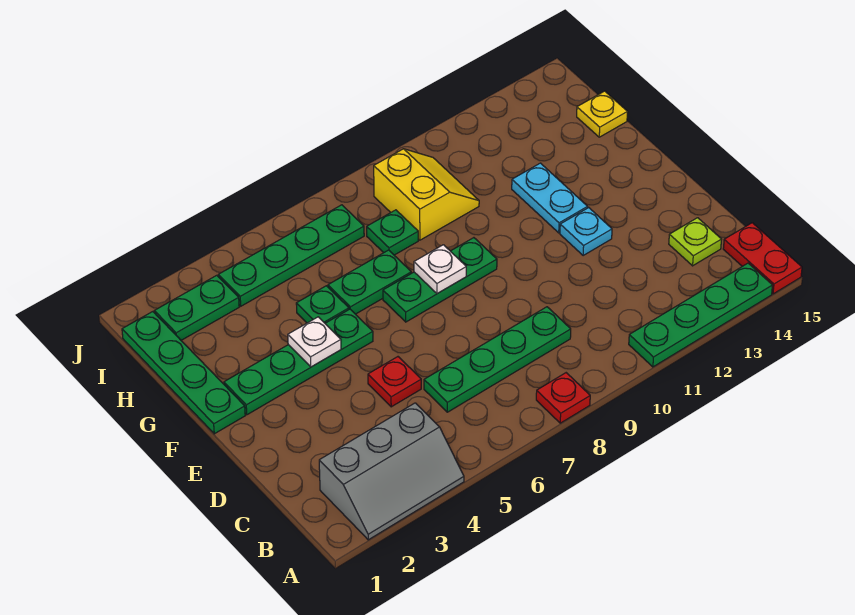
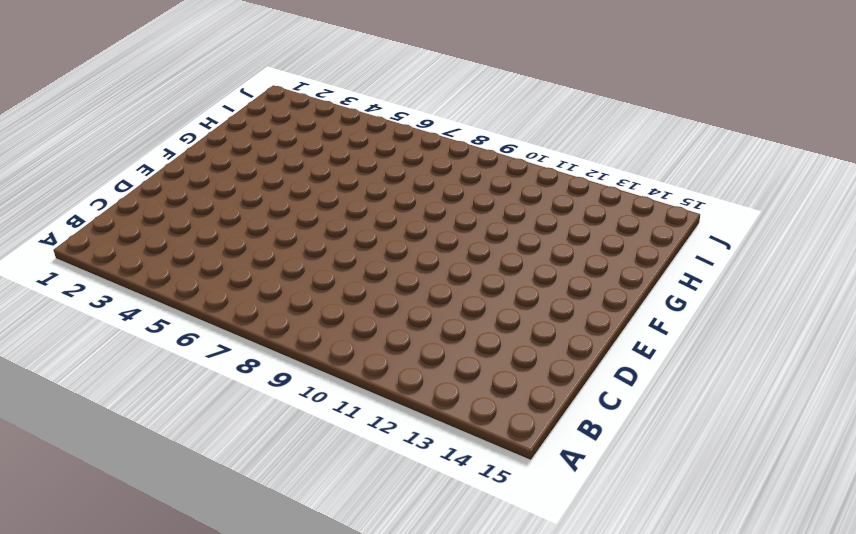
none -> grey 2x3 slope [319,403,464,540]
none -> red 1x1 plate [536,373,590,423]
none -> green 1x4 plate [629,263,773,367]

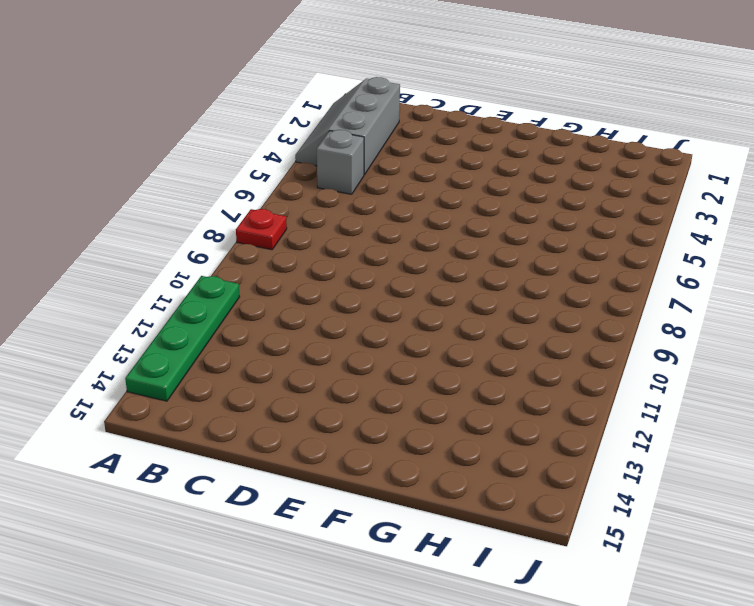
grey 1x1 brick [317,130,364,194] -> none
none -> red 1x2 plate [723,223,802,294]
none -> green 1x4 plate [424,307,571,412]
none -> lime 1x1 plate [669,218,722,266]

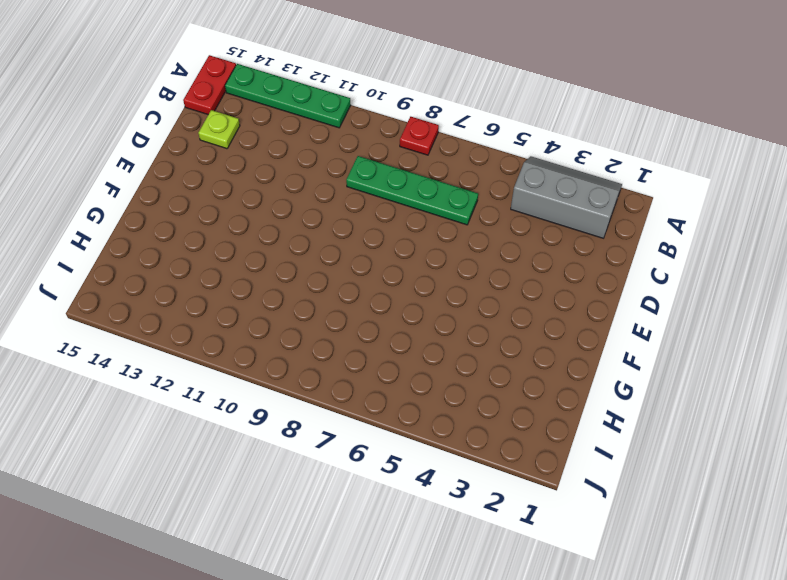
none -> red 1x1 plate [368,357,421,407]
none -> cyan 1x1 plate [560,208,612,256]
none -> green 1x4 plate [122,312,245,434]

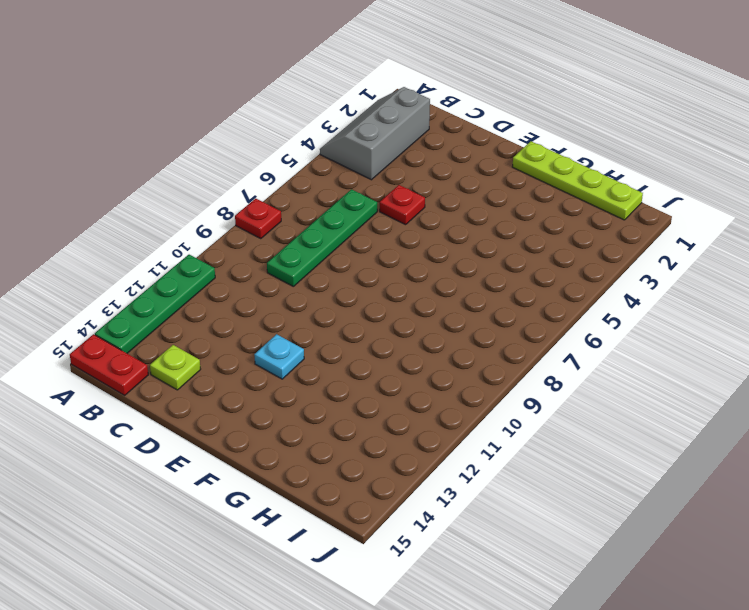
lime 1x4 plate [513,141,643,220] -> green 1x4 plate [122,312,245,434]
none -> green 1x4 plate [224,309,373,415]
none -> green 1x3 plate [383,238,497,322]
none -> cyan 1x2 plate [512,163,588,233]

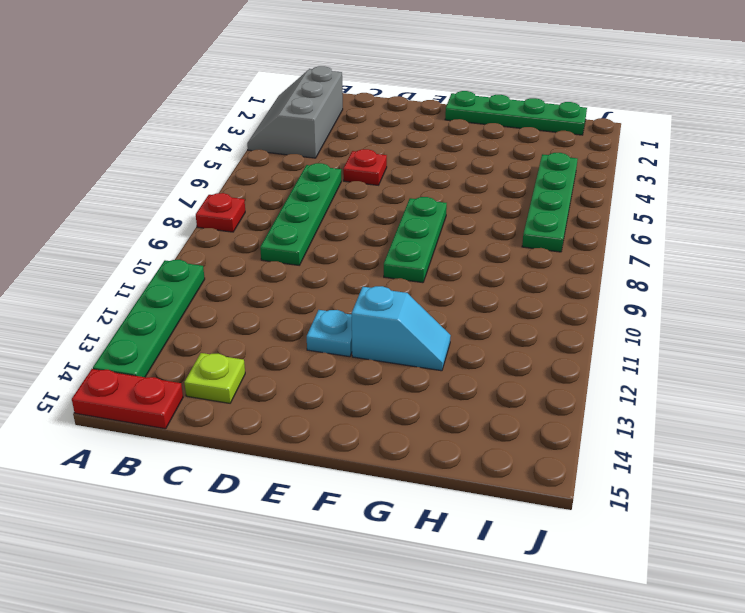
cyan 1x2 slope [352,286,451,371] -> cyan 1x2 plate [512,163,588,233]
none -> green 1x4 plate [224,309,373,415]
none -> green 1x1 plate [296,286,349,323]
none -> green 1x2 plate [328,250,411,314]

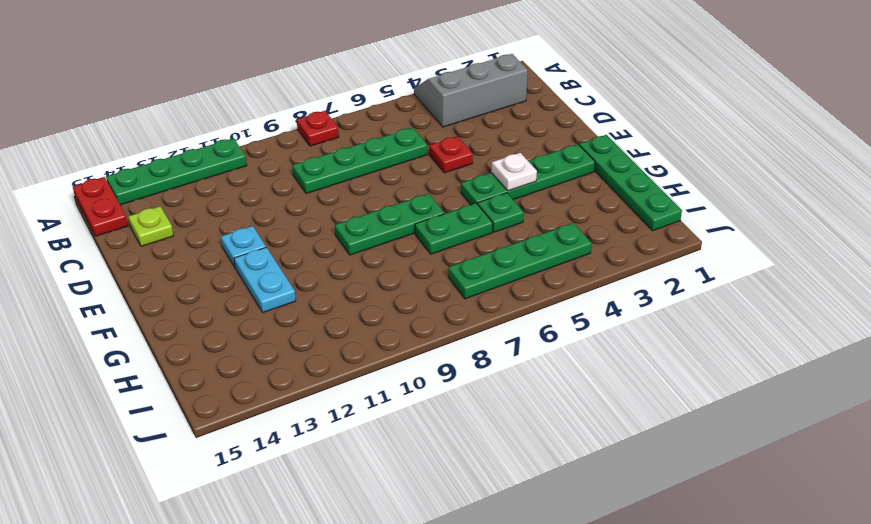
none -> green 1x1 plate [367,210,418,255]
none -> yellow 2x2 slope [374,149,479,240]
none -> yellow 1x1 plate [577,91,627,137]

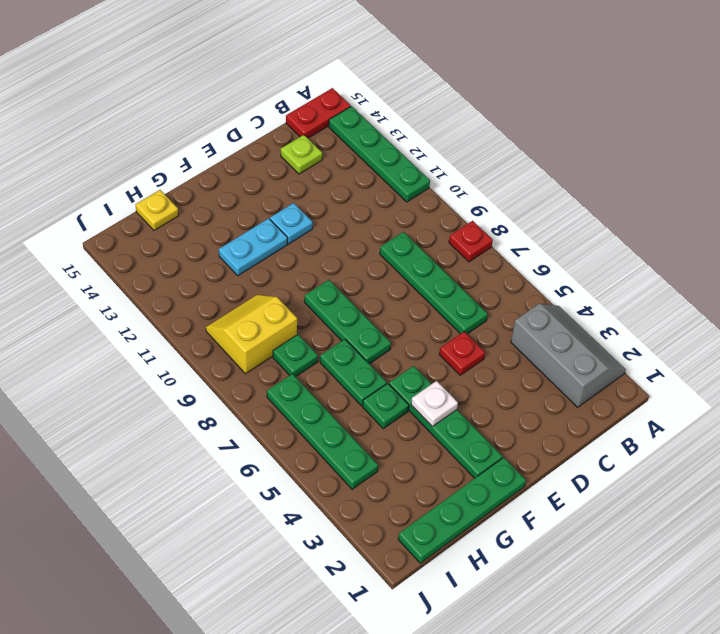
none -> green 1x2 plate [154,275,239,340]
none -> white 1x1 plate [414,245,466,294]

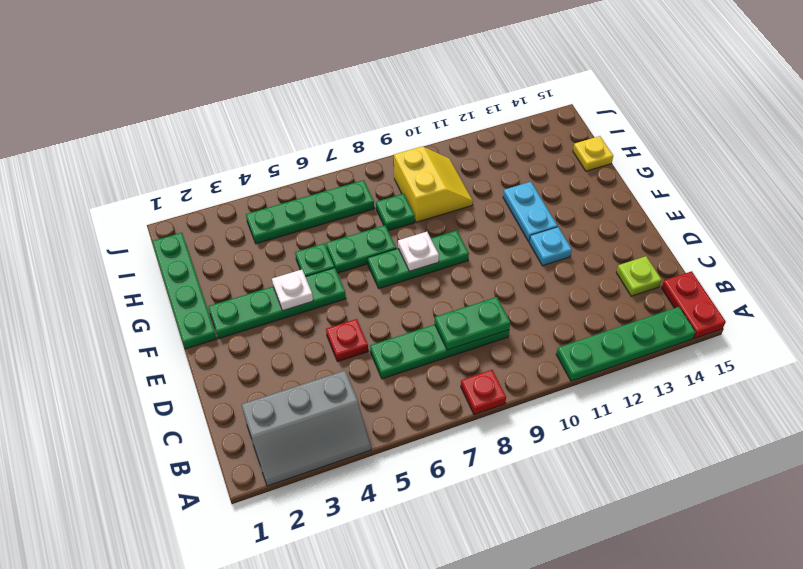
green 1x2 plate [435,297,510,350] -> green 1x2 plate moved to [154,275,239,340]

